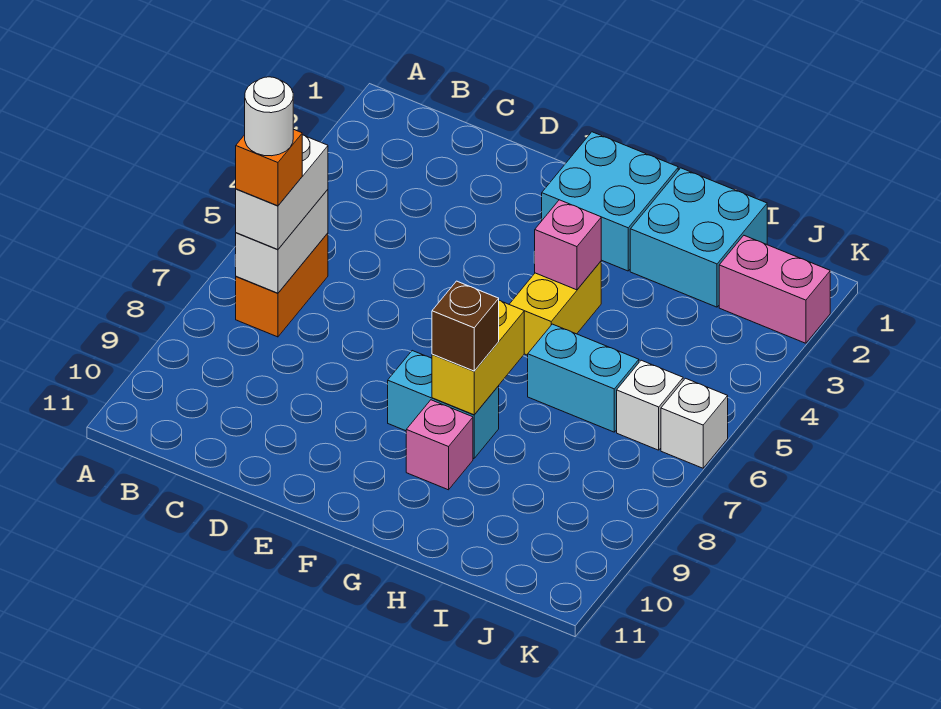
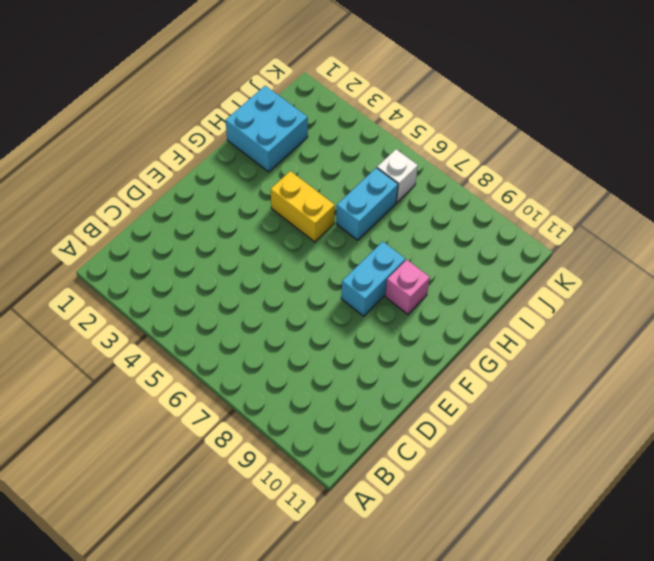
none -> orange 1x2 brick [236,233,328,337]
none -> cyan 2x2 brick [542,132,678,271]
none -> pink 1x2 brick [719,236,830,343]

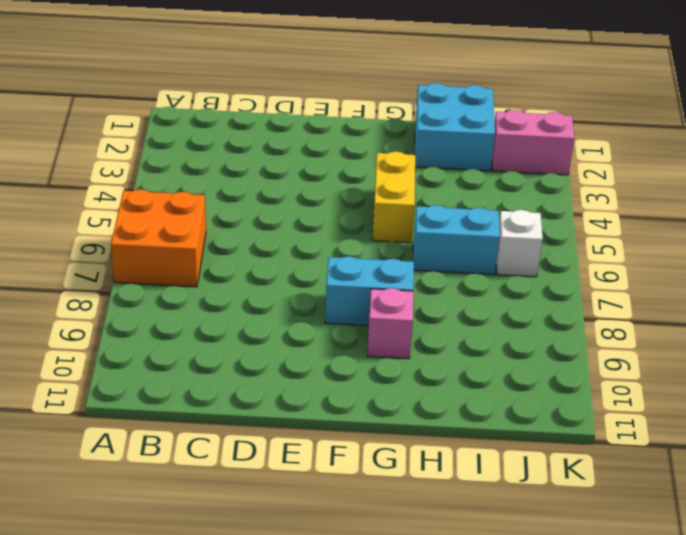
orange 2x2 brick [111,189,206,287] -> orange 1x2 brick [236,233,328,337]
none -> cyan 2x2 brick [542,132,678,271]
none -> white 1x1 brick [661,378,728,468]
none -> white 1x2 brick [235,190,328,293]

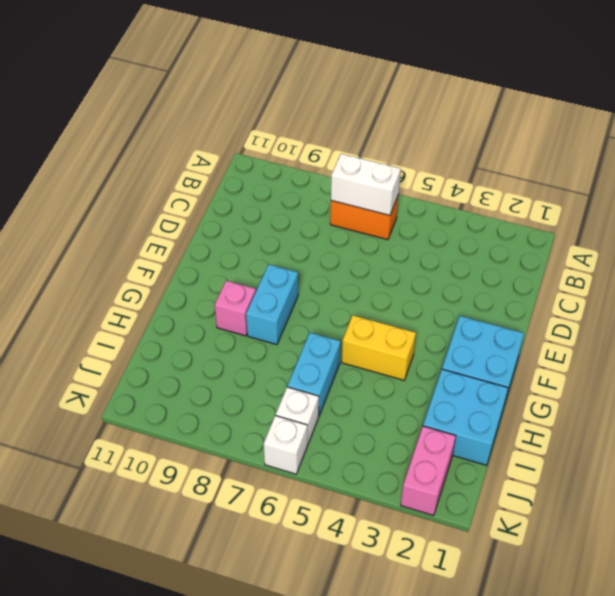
none -> pink 1x1 brick [535,200,601,290]
none -> yellow 1x2 brick [432,300,524,415]
none -> white 1x2 brick [236,135,328,249]

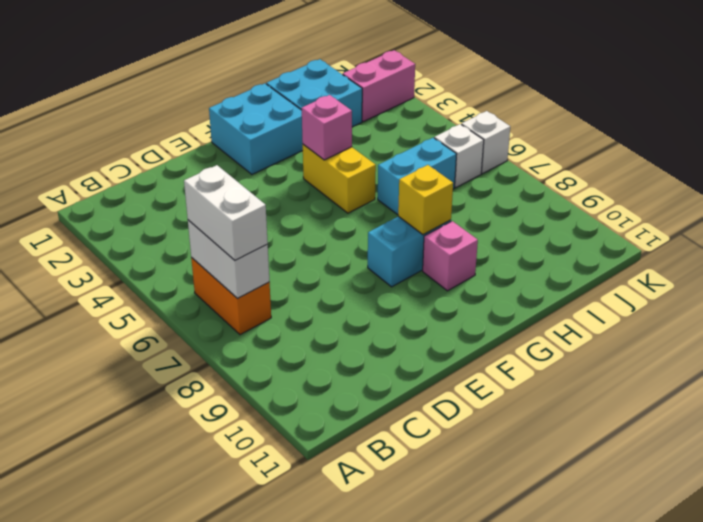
yellow 1x1 brick [398,165,453,235] -> yellow 1x2 brick [432,300,524,415]
none -> brown 1x1 brick [432,281,499,371]
none -> orange 1x1 brick [236,129,302,206]
none -> white 1x1 round brick [245,77,293,156]

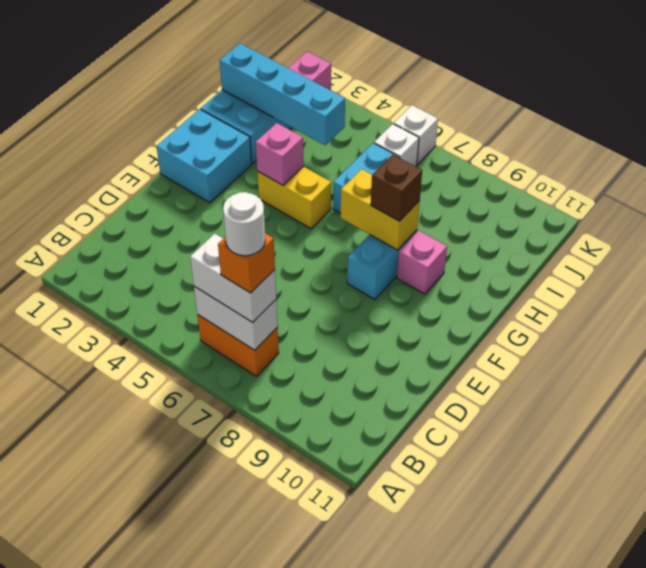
cyan 1x4 brick [220,43,345,145] -> none

